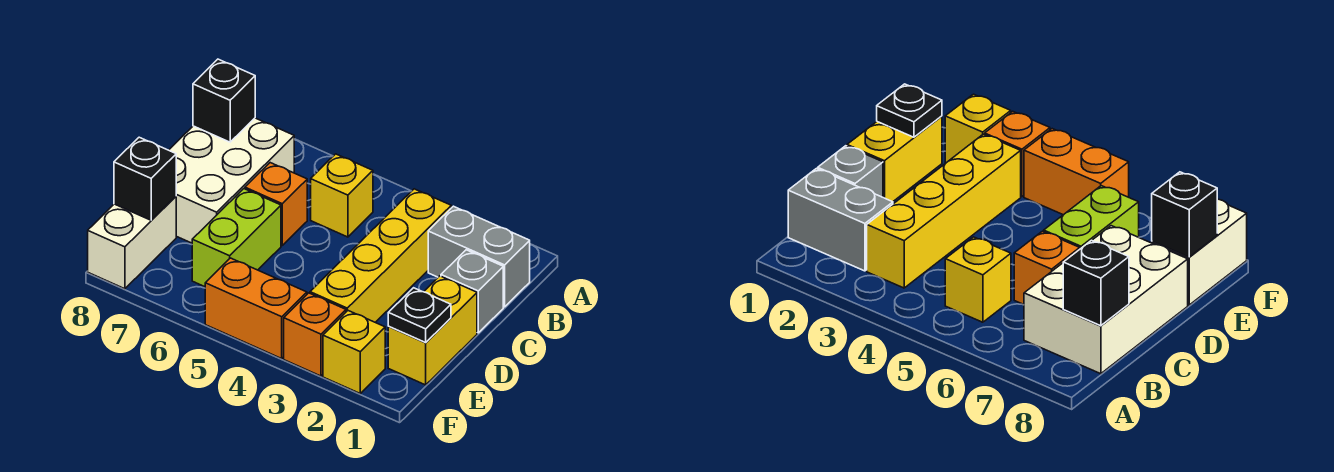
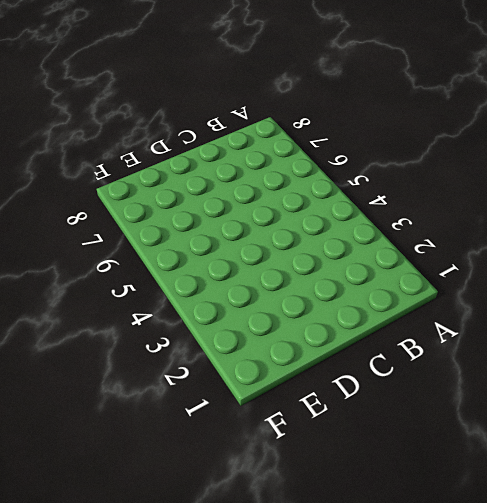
none -> grey 1x2 brick [428,206,530,307]
none -> yellow 1x4 brick [310,189,451,322]
none -> yellow 1x1 brick [311,154,373,237]

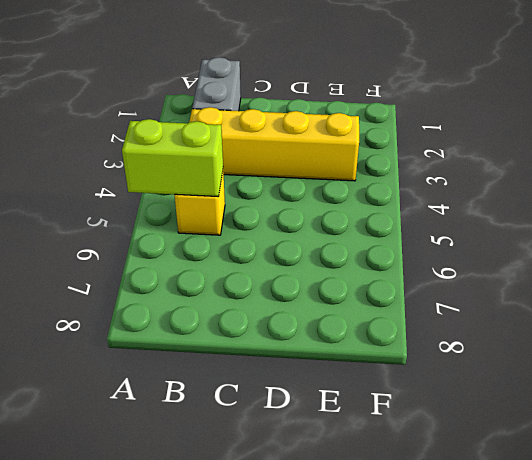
lime 1x2 brick [122,119,223,197] -> lime 1x2 brick moved to [192,189,281,287]
none -> white 2x3 brick [169,118,294,243]
none -> grey 1x1 brick [441,250,503,333]
none -> orange 1x1 brick [245,163,307,245]

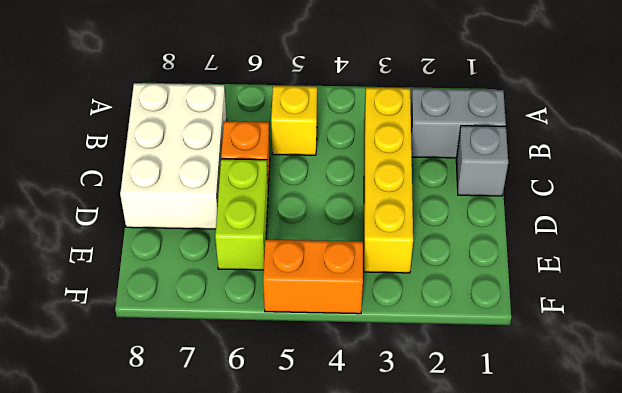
none -> yellow 1x2 brick [388,276,477,385]
none -> white 1x2 brick [88,197,176,289]
none -> yellow 1x1 brick [323,311,385,393]

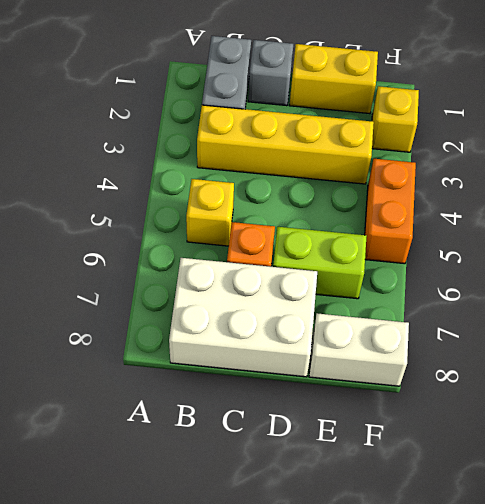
none -> orange 1x1 brick [284,293,346,376]
none -> black 1x1 brick [193,59,255,142]
none -> black 1x1 plate [388,288,451,342]

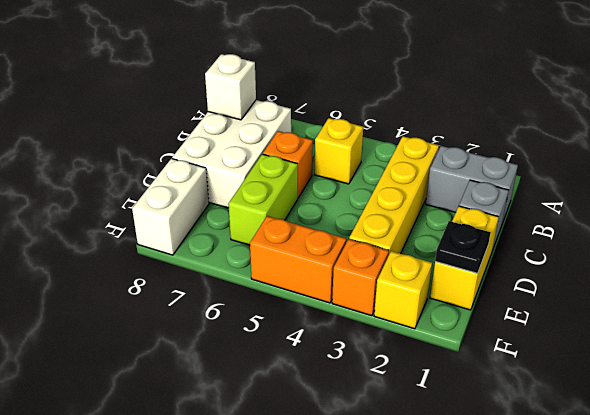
white 1x1 brick [205,54,256,120] -> black 1x1 brick [193,59,255,142]
none -> black 1x1 brick [114,137,176,220]

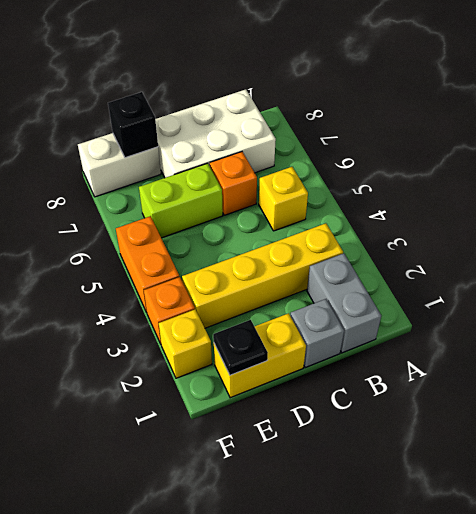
none -> black 1x1 brick [193,59,255,142]

